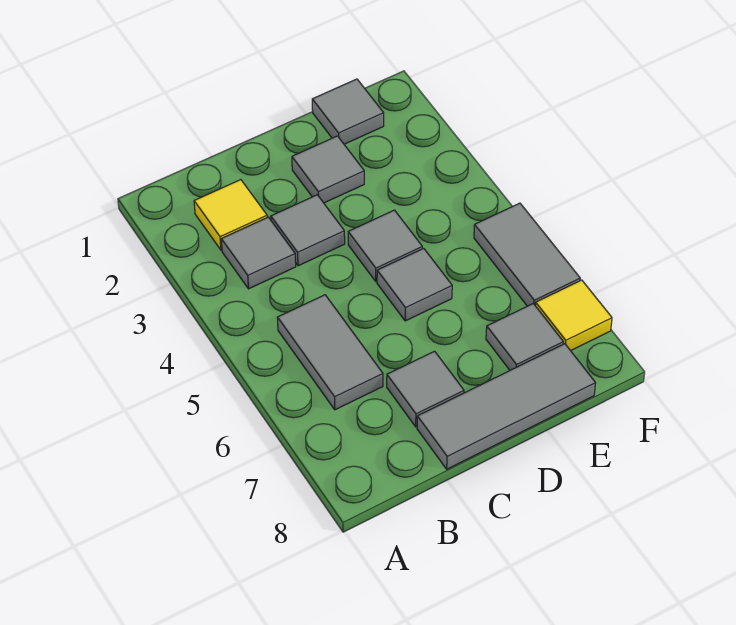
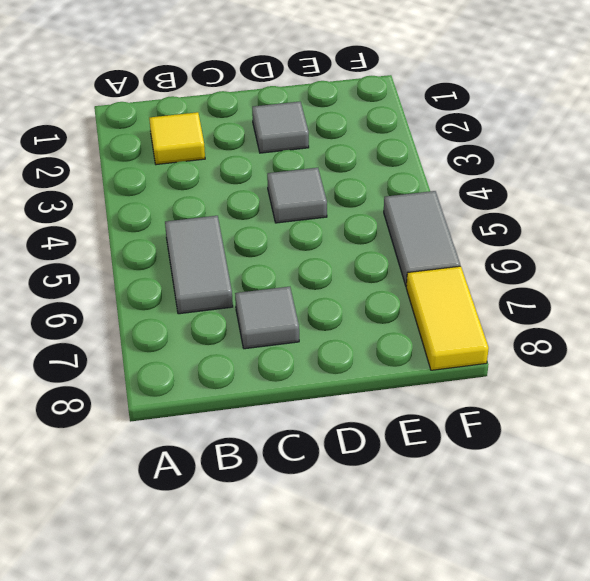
yellow 1x2 tile [406,266,489,370] -> yellow 1x1 tile [535,280,612,351]
none -> grey 1x1 tile [221,217,296,289]
none -> grey 1x1 tile [271,195,345,266]
none -> grey 1x3 tile [417,344,595,469]

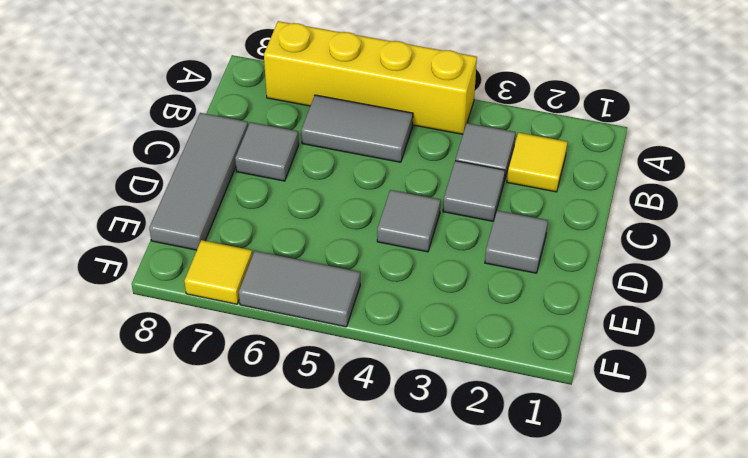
yellow 1x4 brick [264,21,477,134] -> none
none -> grey 1x1 tile [377,248,452,321]
none -> grey 1x1 tile [312,79,384,144]
none -> grey 1x1 tile [486,304,563,370]

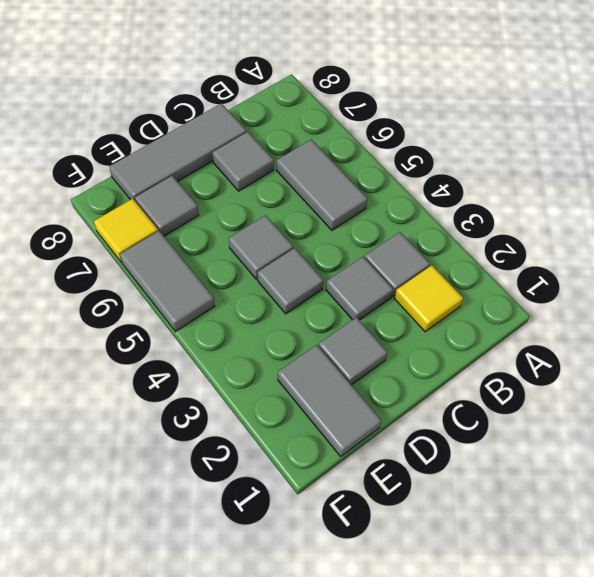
grey 1x2 tile [278,345,382,456] -> grey 1x1 tile [312,79,384,144]

